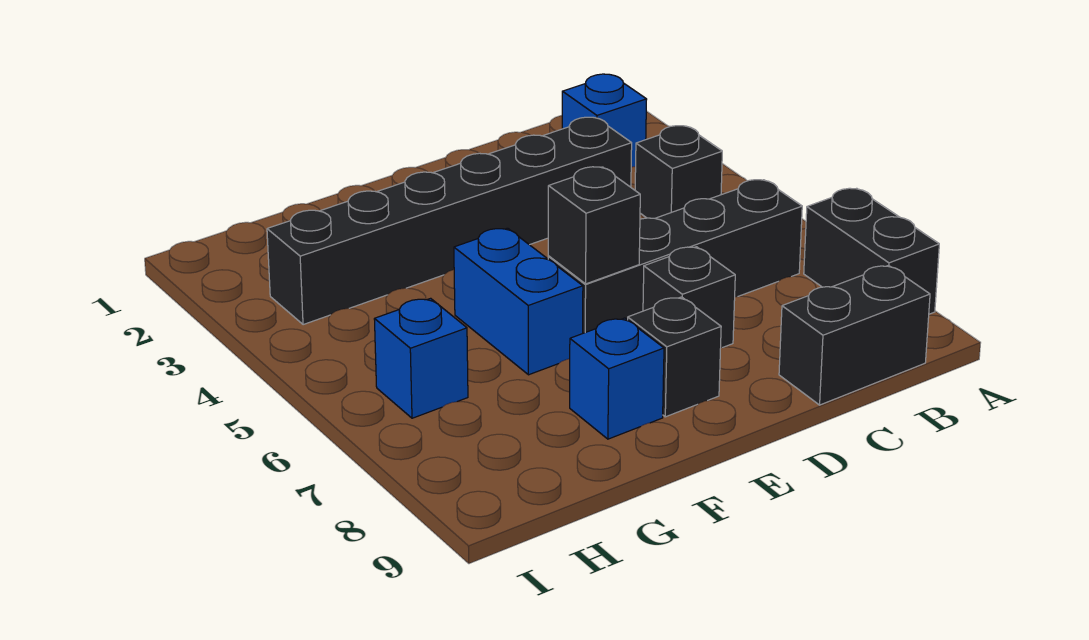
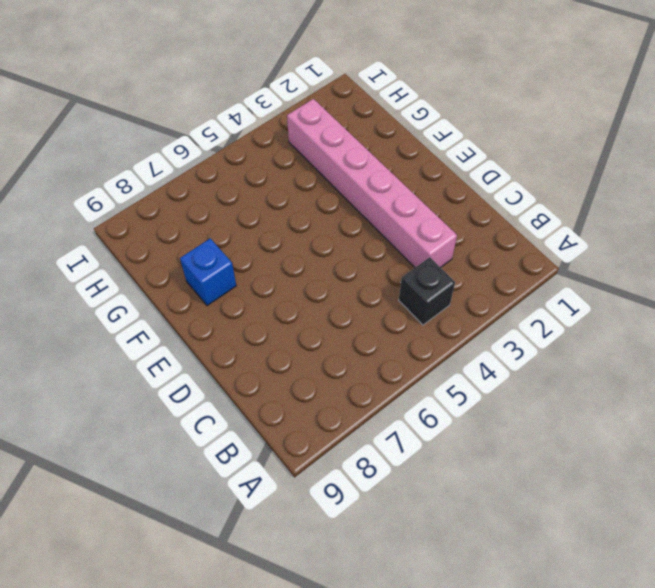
pink 1x6 brick [287,99,457,268] -> black 1x6 brick [267,117,632,325]
none -> black 1x2 brick [804,188,939,314]
none -> blue 1x1 brick [562,74,647,167]
none -> black 1x4 brick [548,180,802,333]

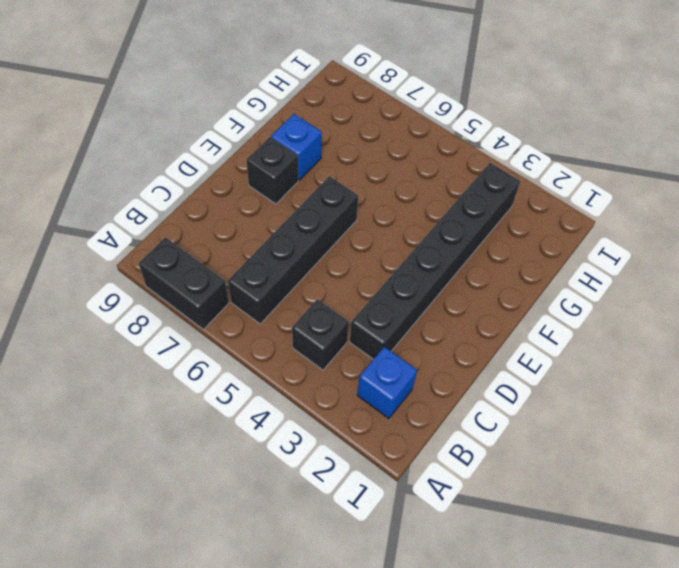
none -> black 1x2 brick [779,265,930,405]
none -> black 1x1 brick [643,247,735,348]
none -> blue 1x2 brick [454,228,583,375]

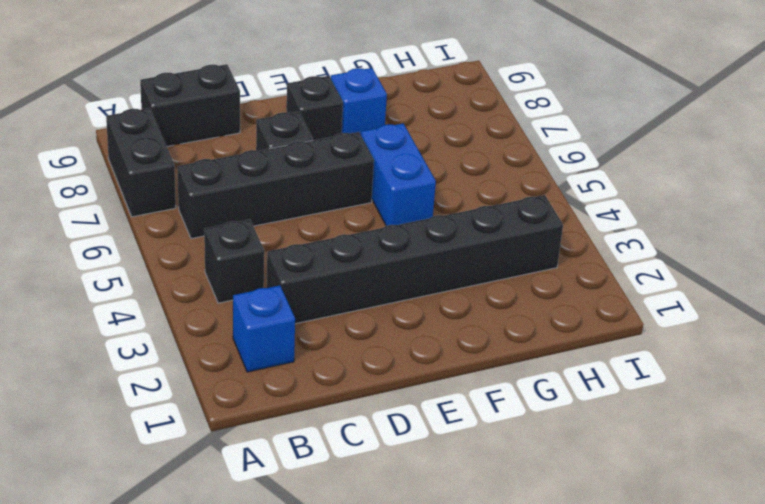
none -> blue 1x1 brick [374,298,468,418]
none -> black 1x1 brick [548,167,640,284]

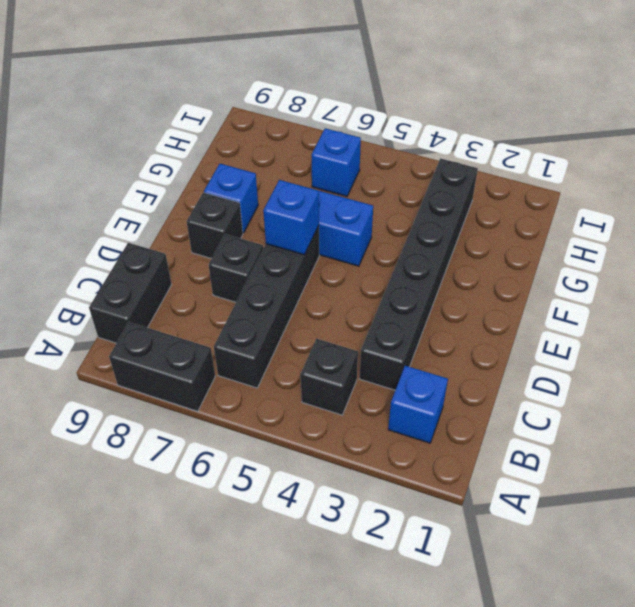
blue 1x1 brick [263,180,319,255] -> black 1x1 brick [548,167,640,284]

